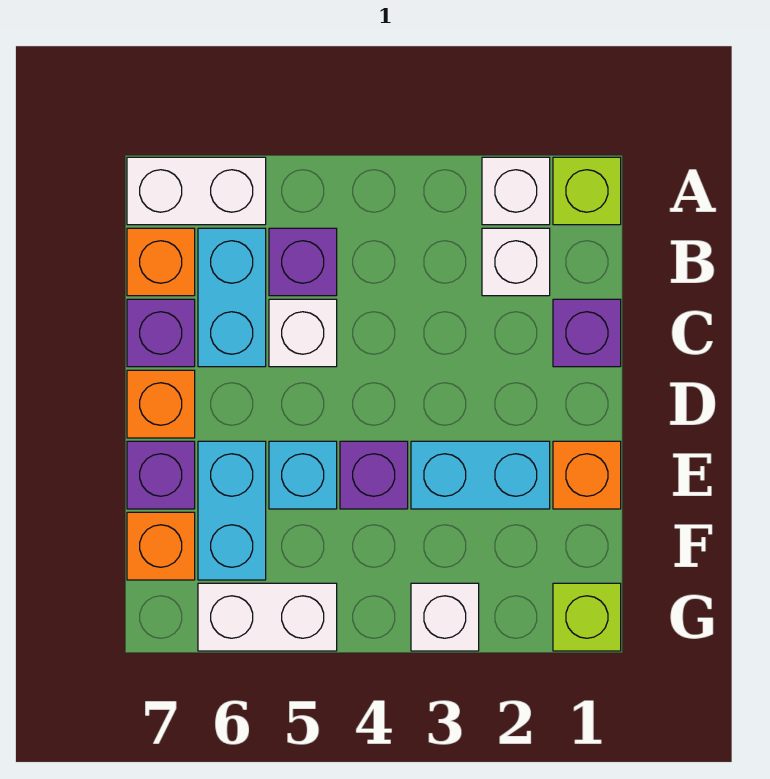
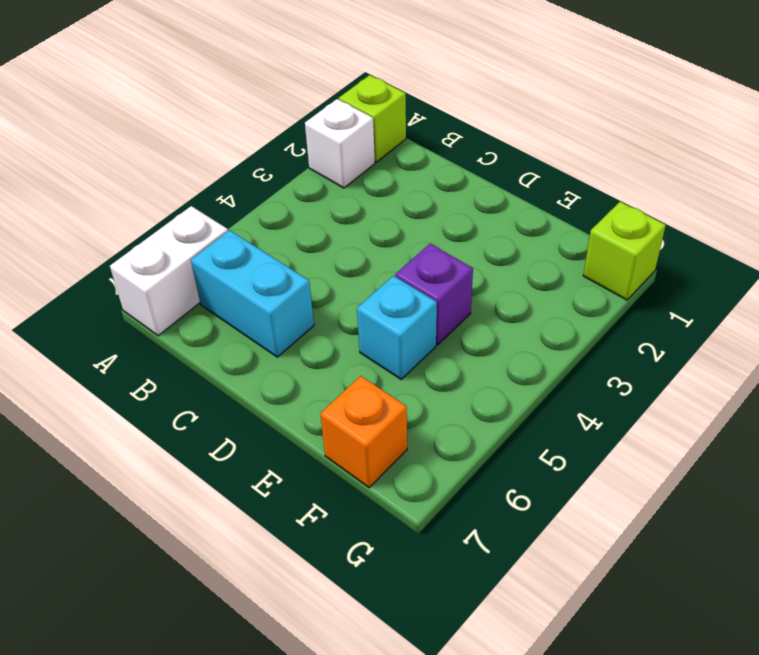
none -> white 1x1 brick [482,228,550,296]
none -> purple 1x1 brick [269,228,337,296]
none -> orange 1x1 brick [127,228,195,296]

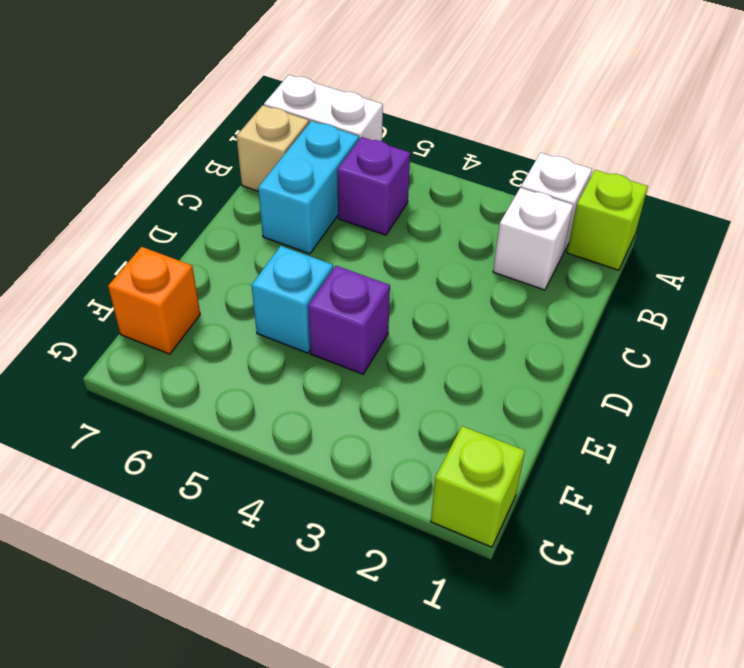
tan 1x1 brick [236,105,309,191] -> orange 1x1 brick [127,228,195,296]
none -> purple 1x1 brick [553,299,621,367]
none -> white 1x1 brick [269,299,337,367]
none -> purple 1x1 brick [127,299,195,367]

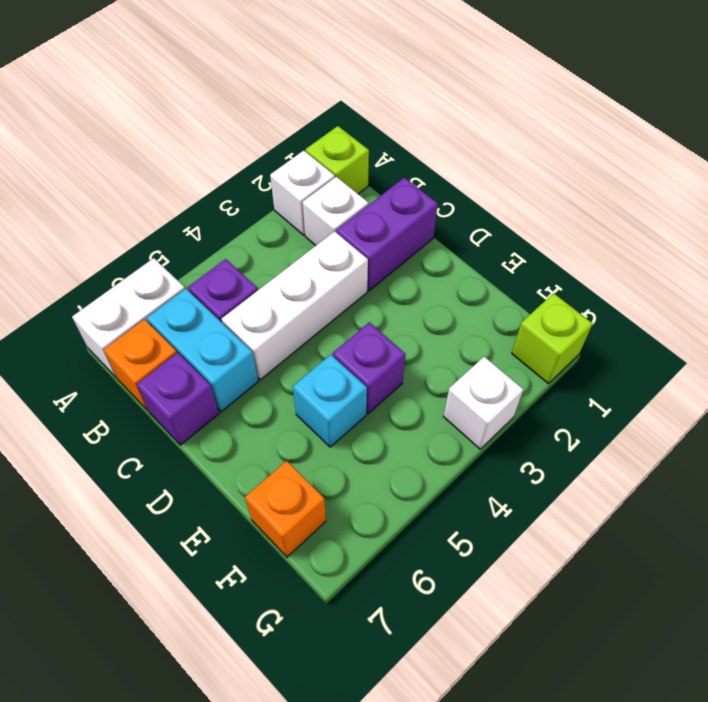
purple 1x2 brick [336,178,438,291] -> purple 1x1 brick [553,299,621,367]
white 1x3 brick [222,231,368,380] -> white 1x1 brick [269,299,337,367]
none -> orange 1x1 brick [127,370,195,438]
none -> orange 1x1 brick [553,441,621,509]
none -> cyan 1x2 brick [411,441,550,509]

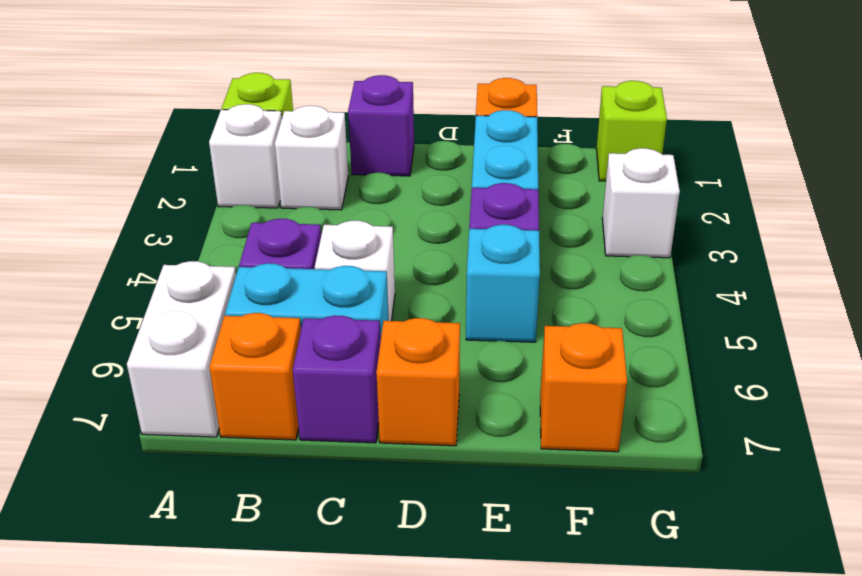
none -> cyan 1x2 brick [198,441,266,580]
none -> purple 1x1 brick [127,441,195,509]
none -> white 1x2 brick [198,583,337,651]

